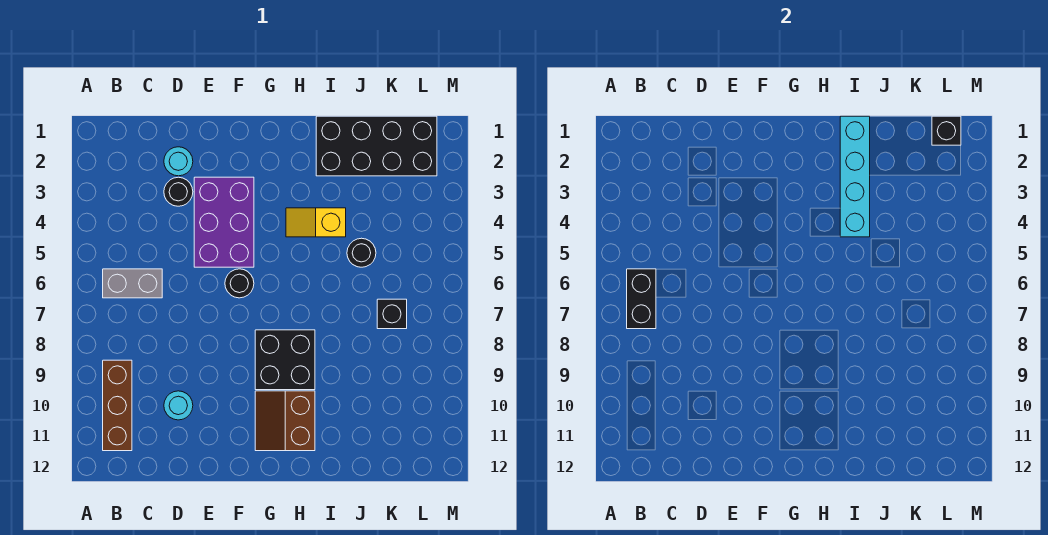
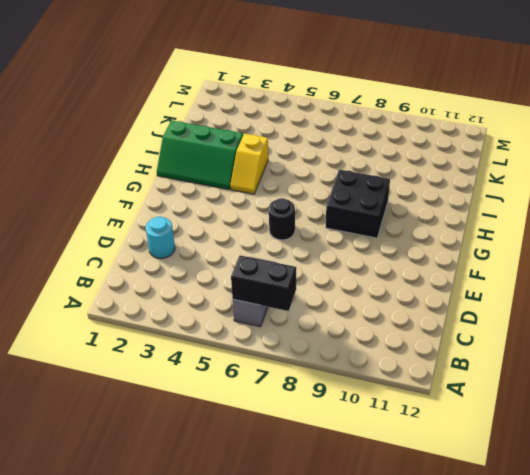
green 2x3 slope [157,120,243,189] -> black 2x4 brick [316,116,437,176]
none -> brown 1x3 brick [103,360,132,451]
none -> black 1x1 round brick [164,177,193,206]
none -> cyan 1x1 round brick [164,391,193,420]

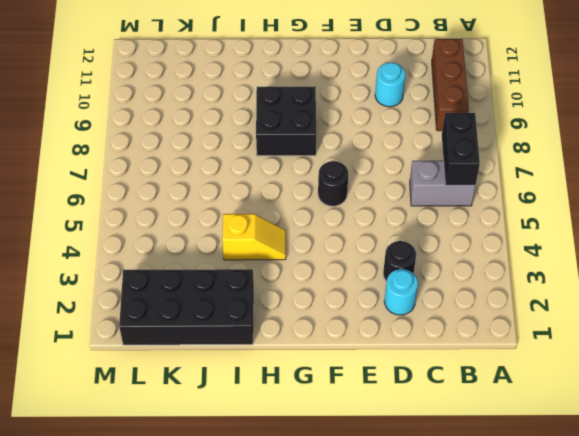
none -> purple 2x3 brick [194,177,254,267]
none -> brown 2x2 slope [255,391,315,451]
none -> black 1x1 round brick [347,238,376,267]

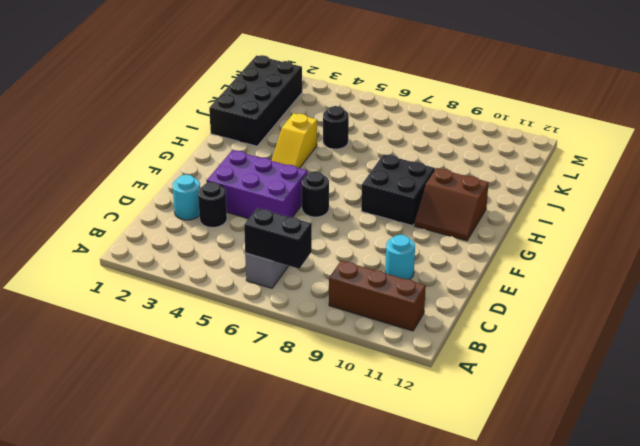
none -> black 1x1 brick [377,299,407,329]
none -> cyan 1x4 brick [840,116,870,237]
none -> black 1x1 brick [932,116,961,145]

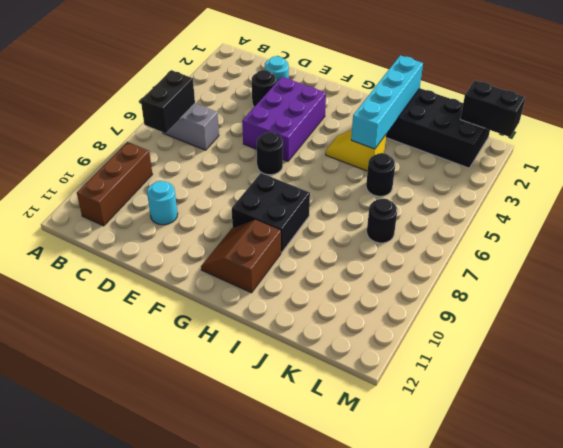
black 1x1 round brick [367,199,397,243] -> black 1x1 brick [377,299,407,329]
black 1x2 brick [460,80,526,137] -> black 1x1 brick [932,116,961,145]

